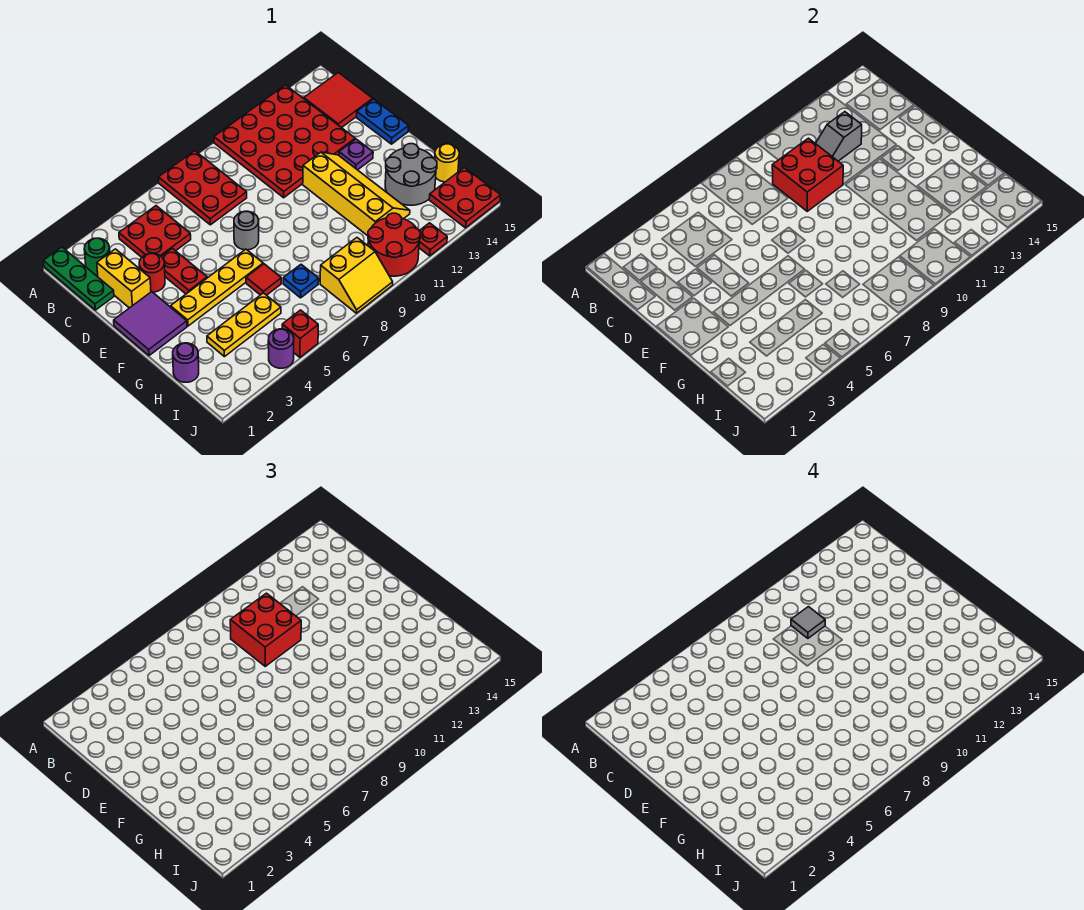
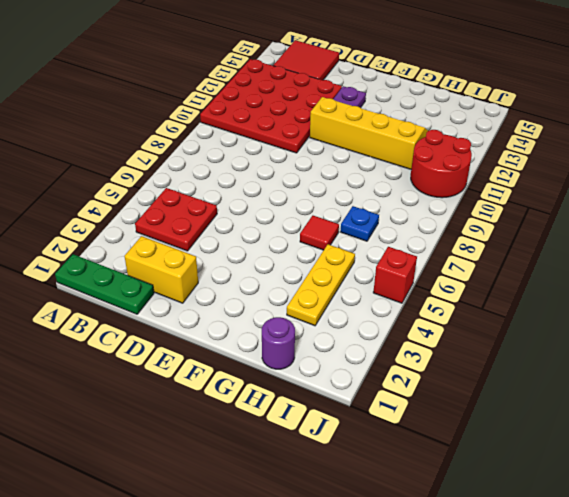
none -> red 2x3 plate [158,151,247,225]
none -> green 1x1 round brick [84,238,110,277]
none -> red 1x1 round brick [139,253,165,292]
none -> red 1x2 plate [161,248,207,294]

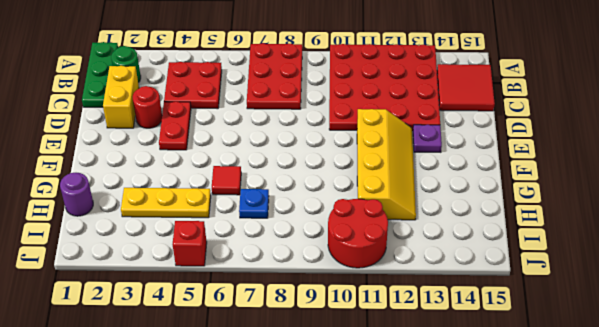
none -> blue 1x2 plate [357,99,409,144]
none -> purple 2x2 tile [114,292,187,356]
none -> grey 1x1 round brick [234,211,259,250]
none -> yellow 1x4 plate [171,249,263,326]

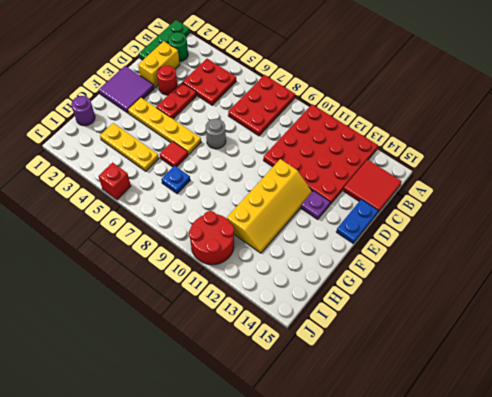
none -> grey 2x2 round brick [385,144,437,205]
none -> yellow 1x1 round brick [435,144,459,182]
none -> yellow 2x2 slope [320,238,393,313]
none -> red 2x2 plate [429,168,501,228]

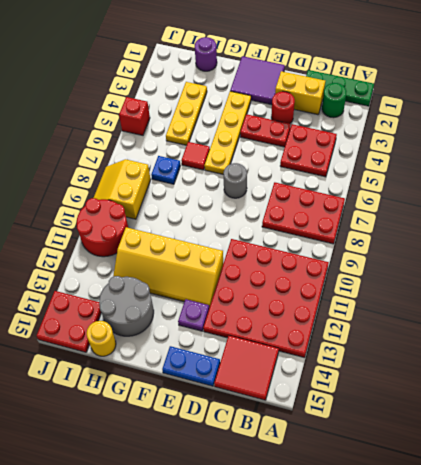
none -> purple 1x1 round brick [268,329,294,368]
none -> red 1x1 plate [419,223,447,256]
none -> red 2x2 brick [772,138,843,211]
none -> grey 1x2 slope [815,112,862,161]

